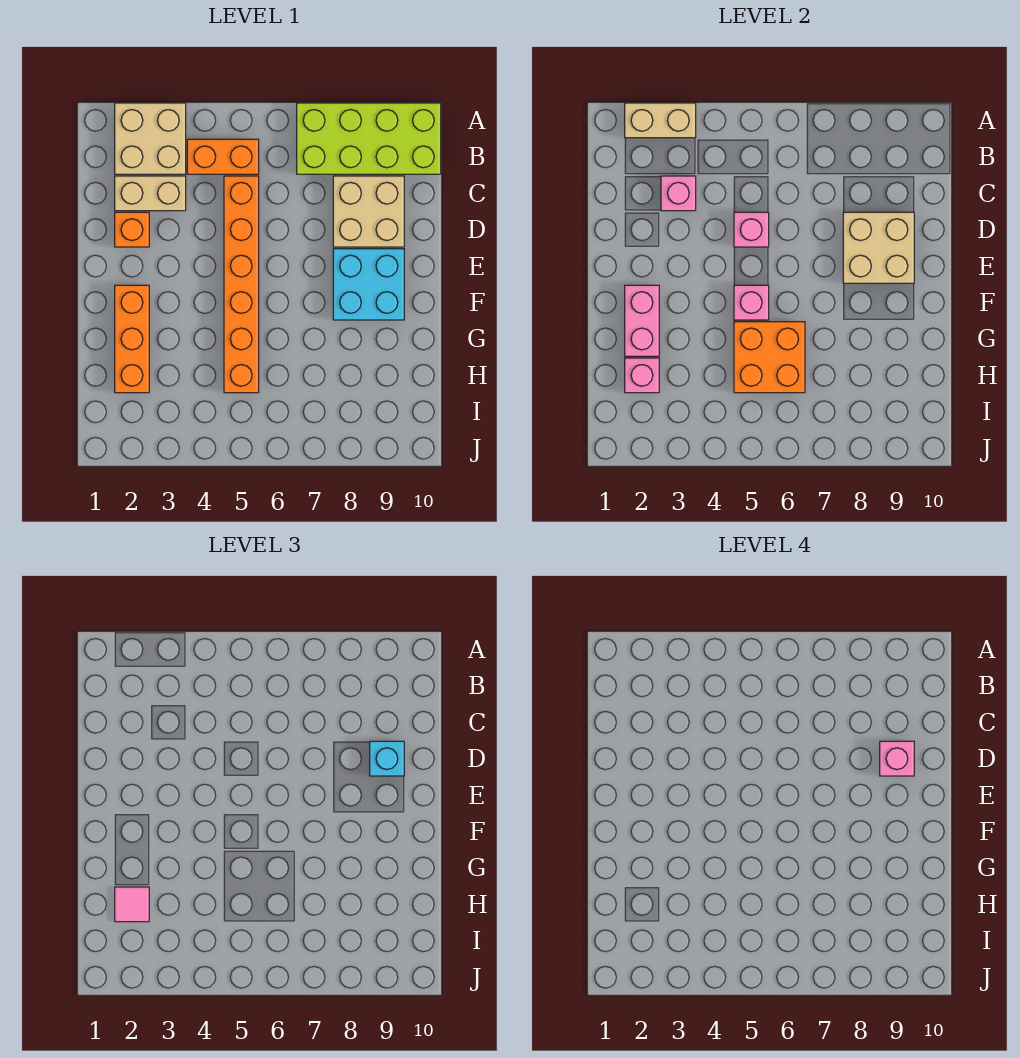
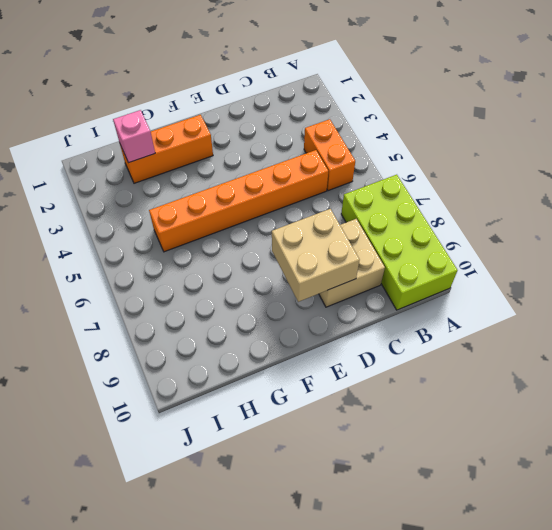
none -> tan 2x2 brick [115,103,186,174]
none -> tan 1x2 brick [115,176,186,211]
none -> orange 1x1 brick [115,212,149,247]

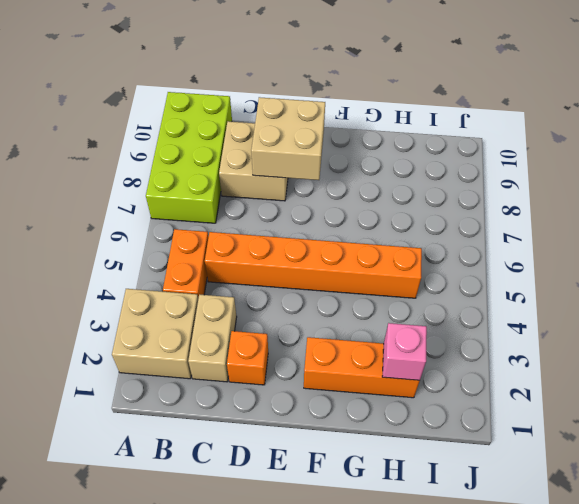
none -> cyan 2x2 brick [333,249,404,320]
none -> tan 1x2 brick [625,103,696,138]
none -> pink 1x1 brick [661,176,696,211]

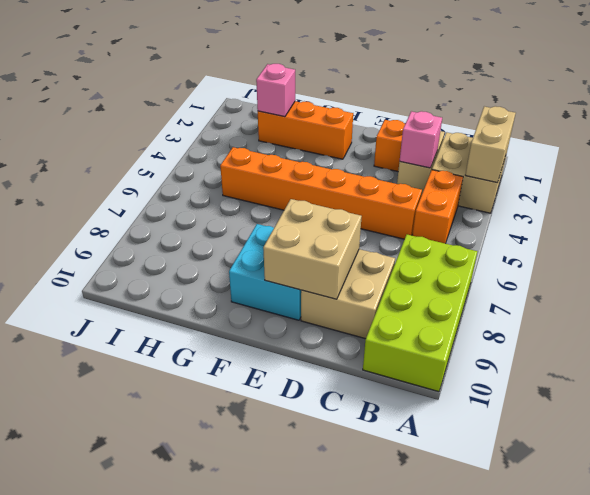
none -> pink 1x1 brick [734,212,769,247]
none -> pink 1x2 brick [625,285,659,356]
none -> pink 1x1 brick [734,285,769,320]

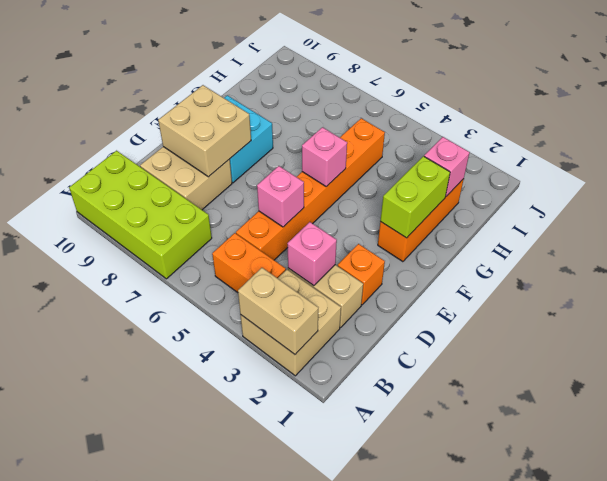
lime 1x2 brick [380,156,450,238] -> pink 1x2 brick [625,285,659,356]
none -> orange 2x2 brick [734,322,805,393]
none -> cyan 1x1 brick [370,741,404,776]
none -> pink 1x1 tile [115,887,149,922]

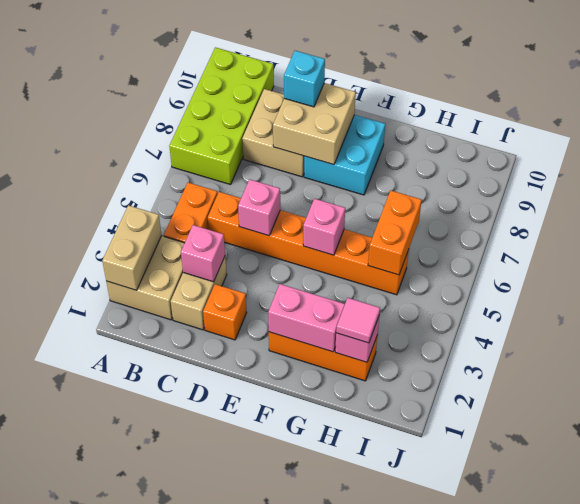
orange 1x2 brick [368,191,422,275] -> orange 2x2 brick [734,322,805,393]
none -> pink 1x1 brick [880,741,914,776]

